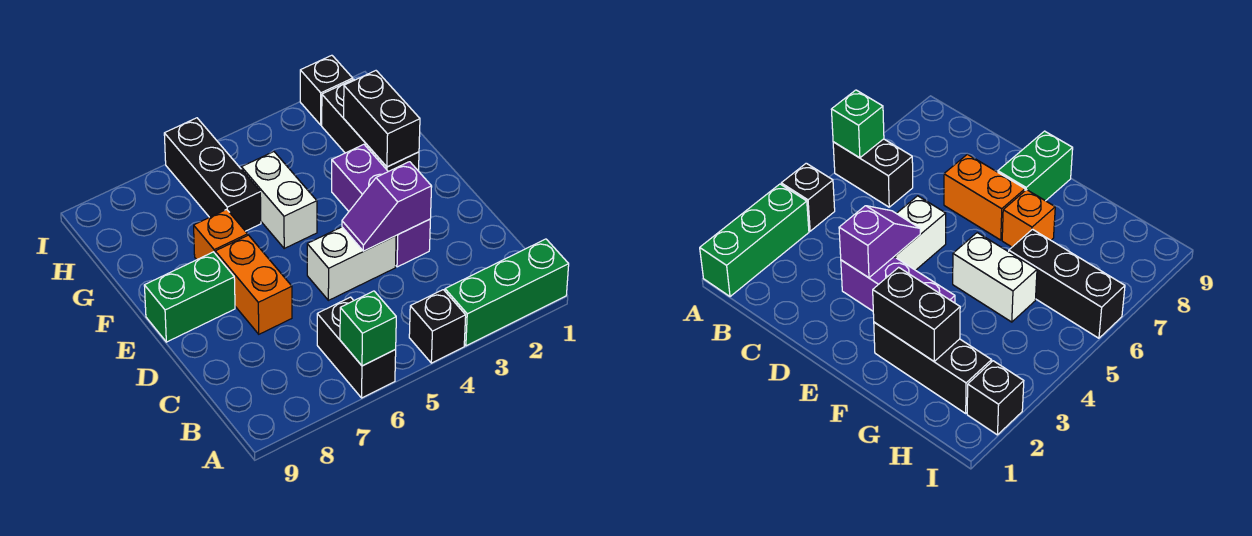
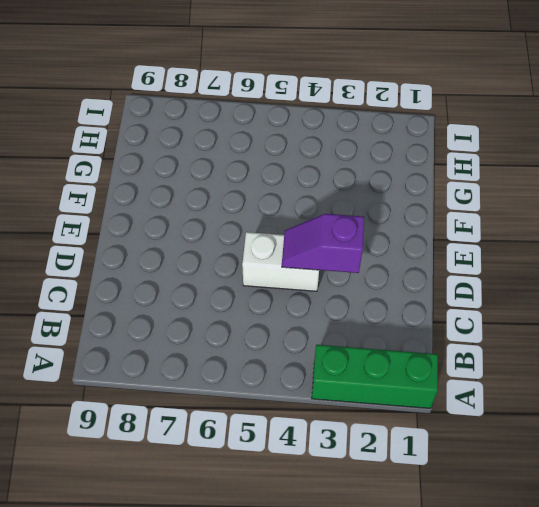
none -> black 1x1 brick [409,290,466,363]
none -> black 1x2 brick [317,297,396,398]
none -> purple 1x3 brick [332,144,430,267]

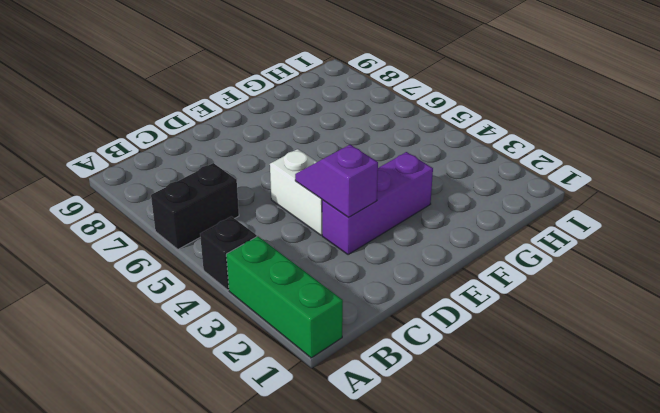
none -> orange 1x2 brick [215,235,292,334]
none -> green 1x2 brick [144,252,235,342]
none -> black 1x3 brick [322,79,419,172]

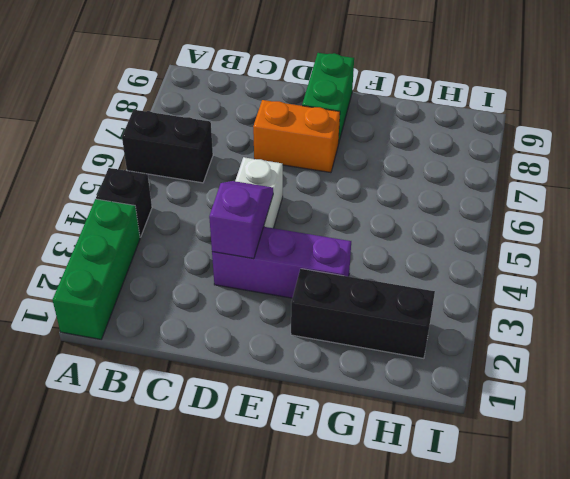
none -> white 1x2 brick [241,152,317,248]
none -> orange 1x1 brick [194,209,248,260]
none -> black 1x3 brick [164,118,261,231]

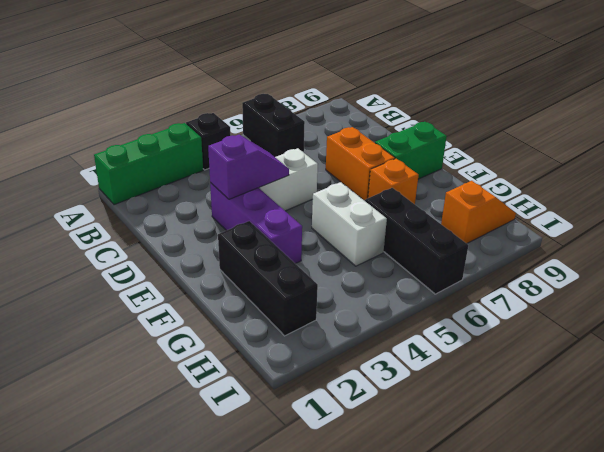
orange 1x2 slope [441,181,516,243] -> none
none -> black 1x1 brick [300,55,353,125]
none -> green 1x1 brick [340,291,396,366]
none -> black 1x2 brick [344,71,420,167]

